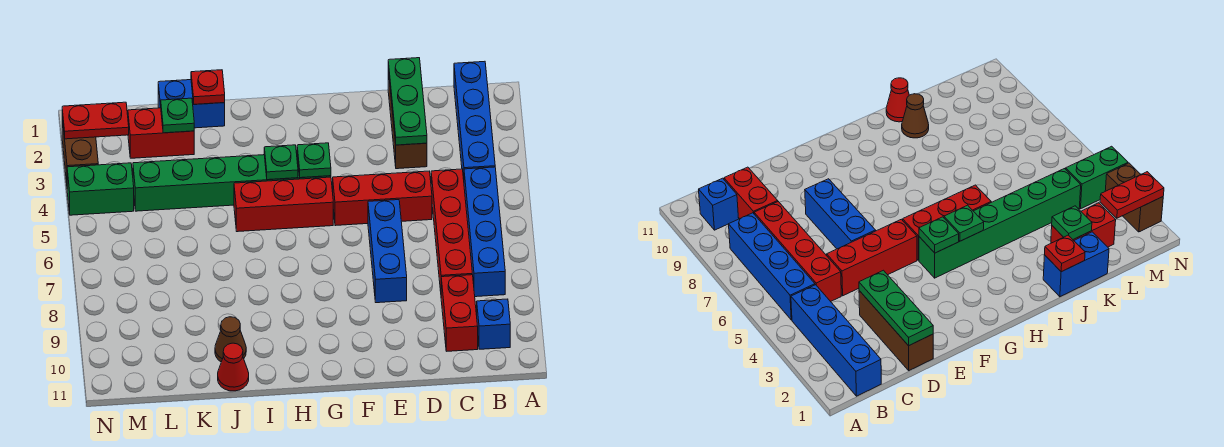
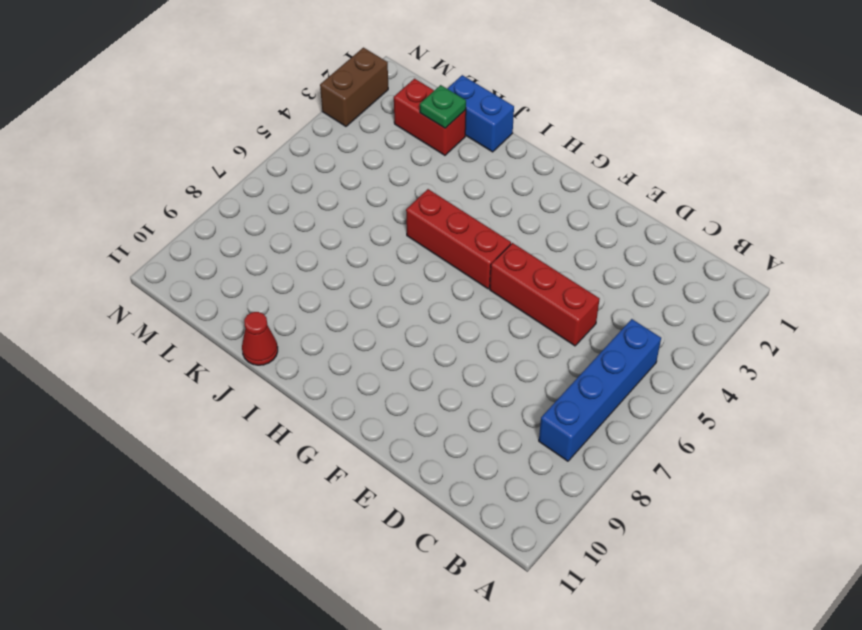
none -> blue 1x4 brick [454,61,495,179]
none -> blue 1x1 brick [477,299,510,349]
none -> red 1x4 brick [431,169,472,291]

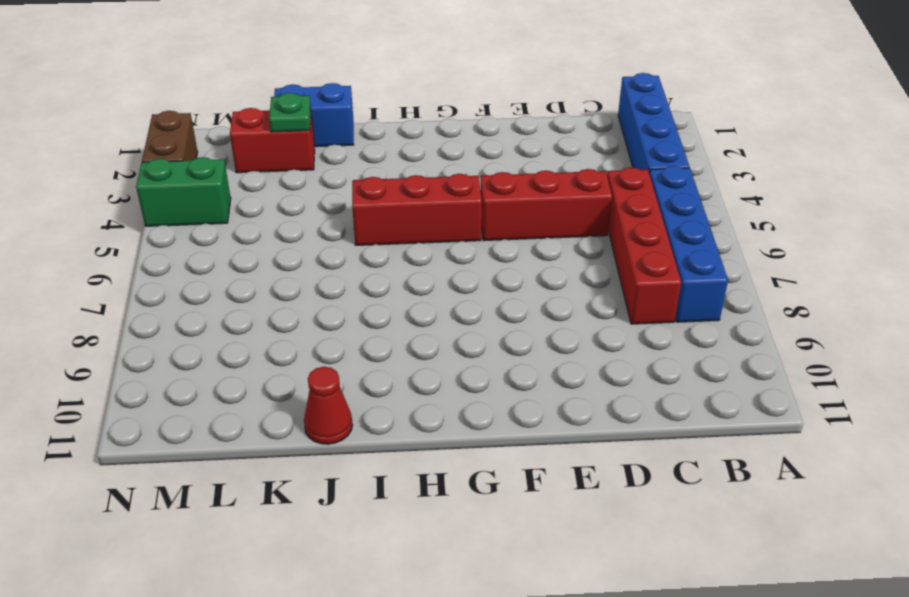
none -> blue 1x1 brick [477,299,510,349]
none -> red 1x2 brick [441,275,478,351]
none -> brown 1x3 brick [388,70,427,169]

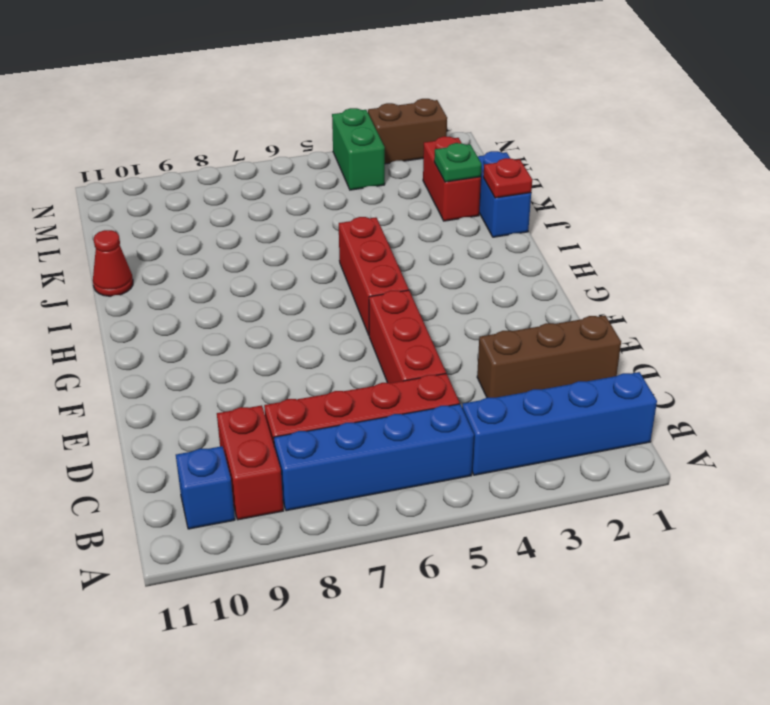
red 1x2 brick [217,405,283,520] -> red 1x2 brick turned to [441,275,478,351]
none -> blue 1x3 brick [368,200,407,303]
none -> green 1x6 brick [133,155,331,211]
none -> brown 1x1 cone [215,317,246,362]

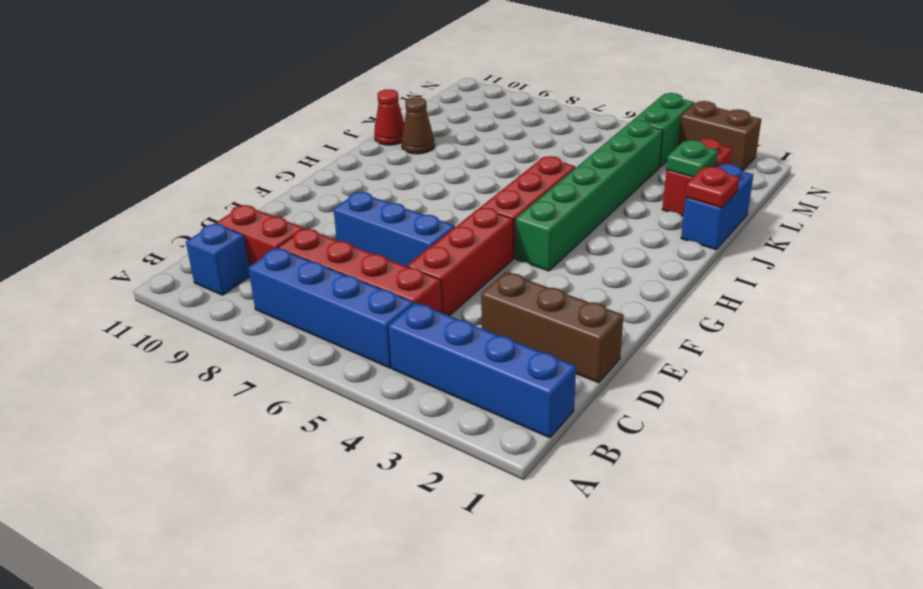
none -> green 1x3 plate [388,58,427,145]
none -> green 1x1 plate [297,143,331,178]
none -> green 1x1 plate [264,145,298,180]

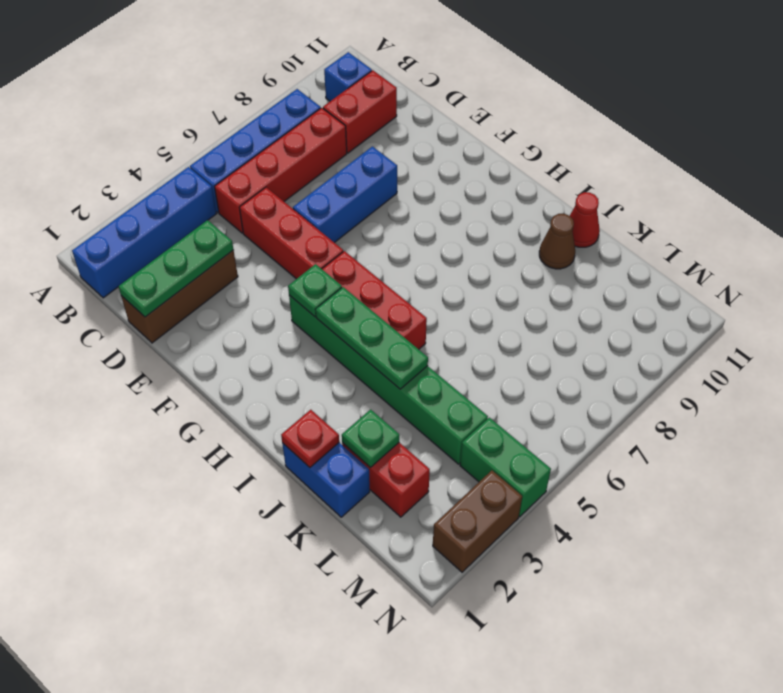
green 1x3 plate [316,287,428,389] -> green 1x1 plate [264,145,298,180]
none -> red 1x2 plate [62,102,129,139]

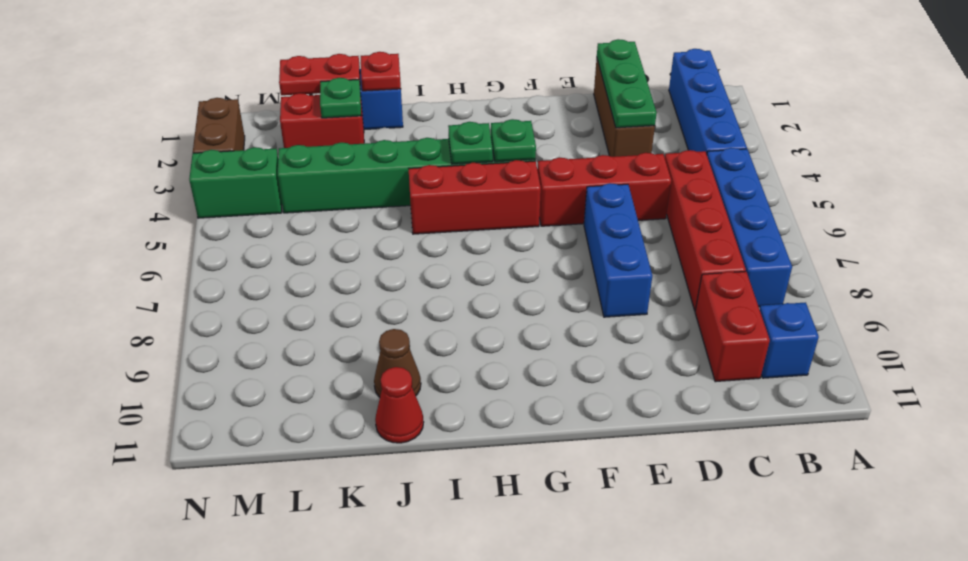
red 1x2 plate [279,54,360,95] -> red 1x2 plate moved to [62,102,129,139]

